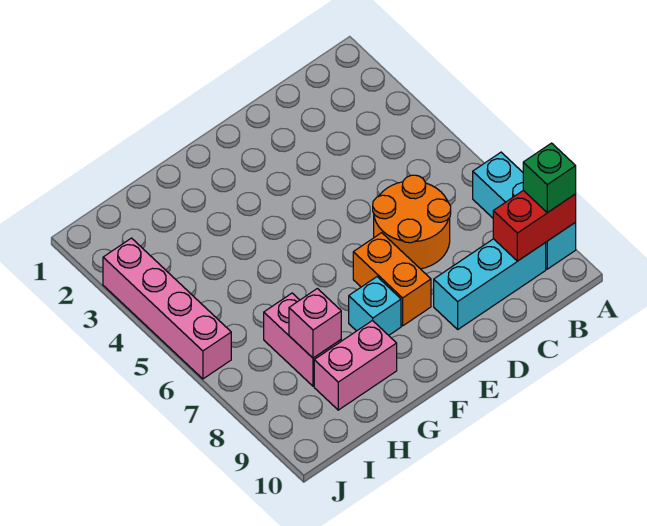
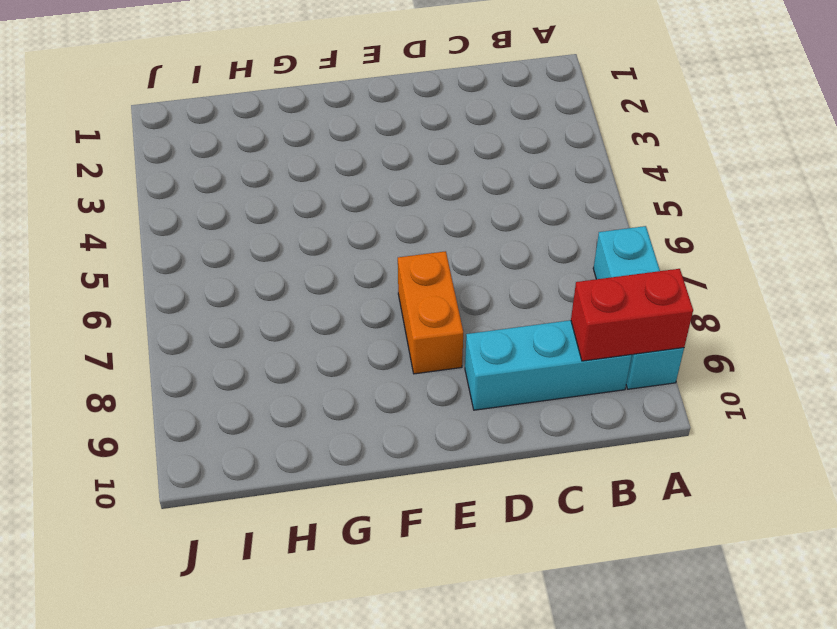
none -> orange 2x2 round brick [373,175,451,269]
none -> cyan 1x1 brick [349,277,401,335]

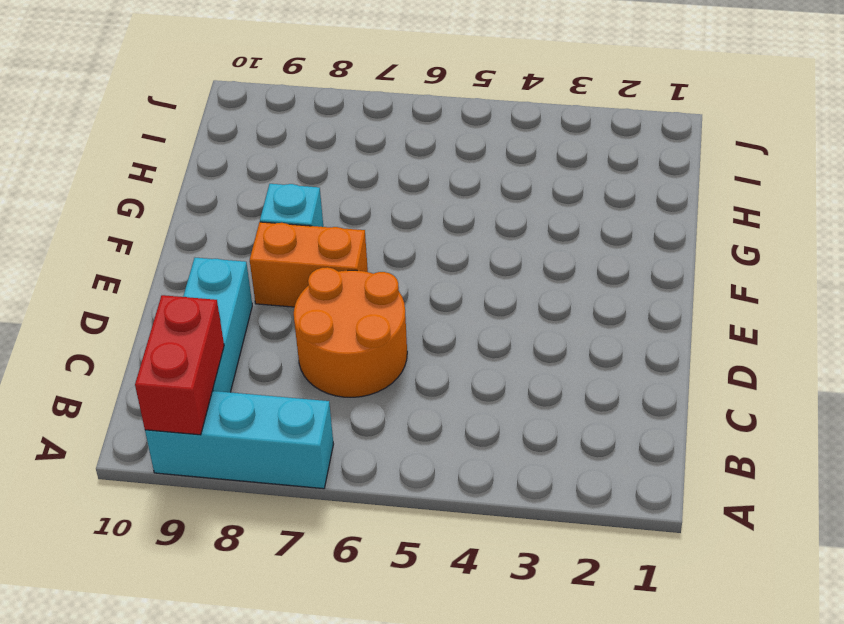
none -> pink 1x2 brick [314,320,397,410]
none -> pink 1x2 brick [264,293,341,386]

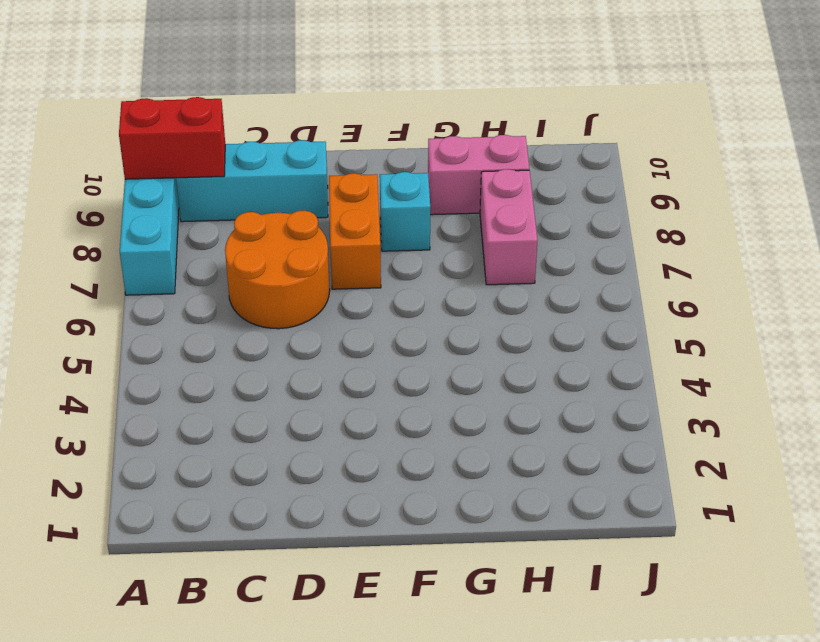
none -> pink 1x4 brick [103,238,231,379]
none -> pink 1x1 brick [289,289,341,358]

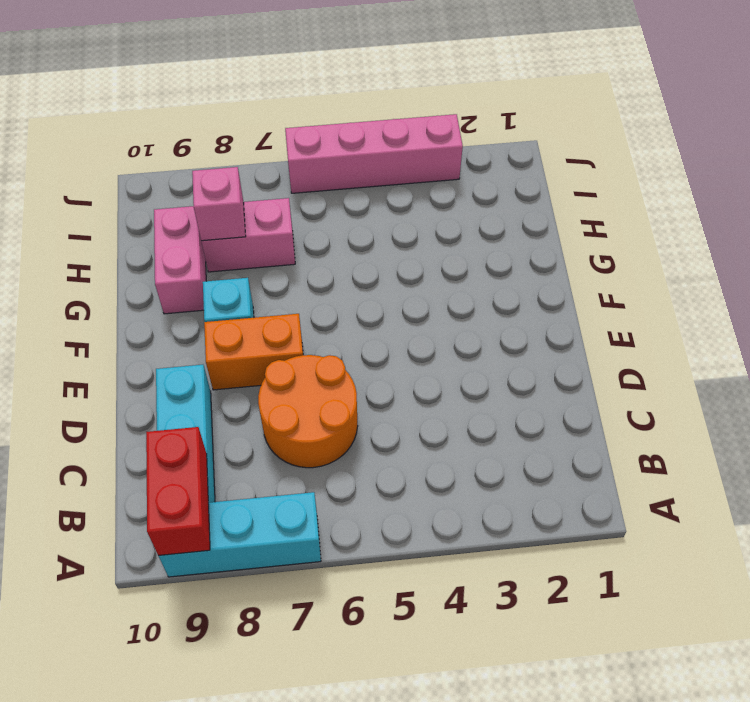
none -> green 1x1 brick [523,143,576,213]

